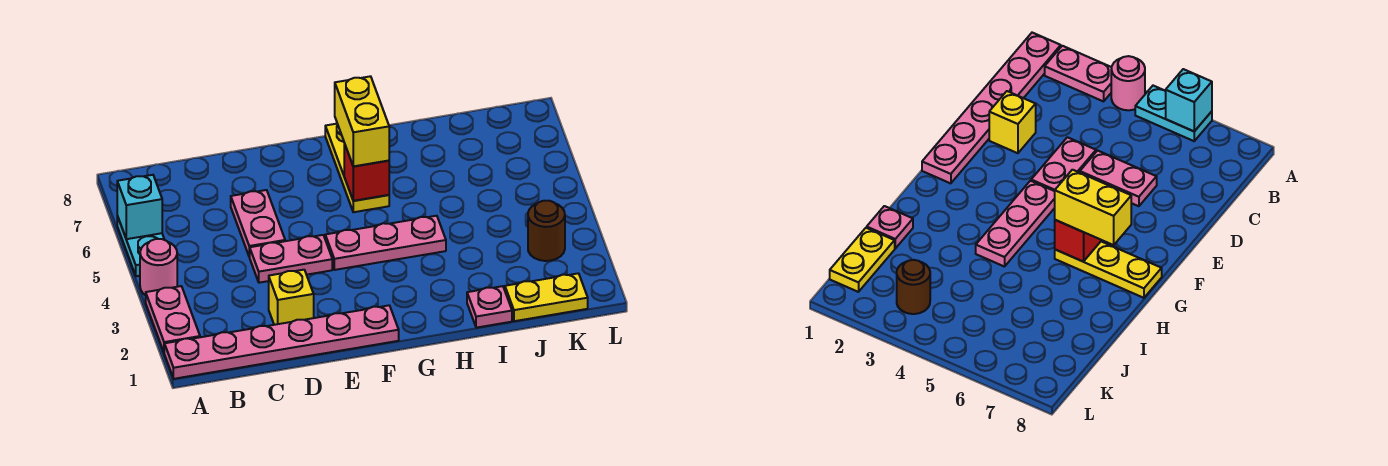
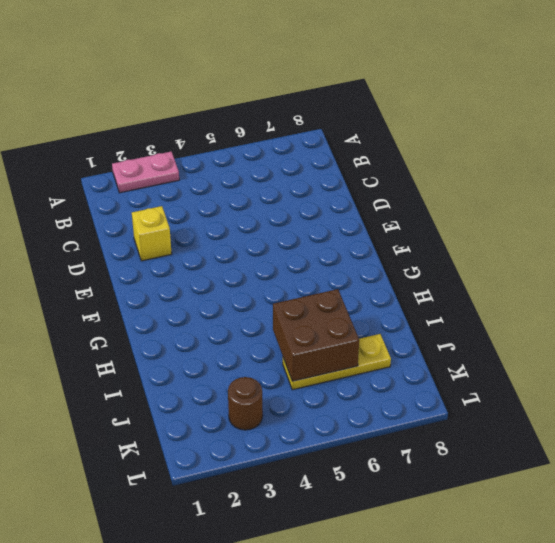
brown 2x2 brick [273,289,359,381] -> none
yellow 1x3 plate [283,334,391,390] -> yellow 1x3 plate moved to [325,124,389,212]
none -> pink 1x6 plate [164,305,399,379]
none -> pink 1x1 round brick [140,239,177,295]
none -> cyan 1x2 plate [117,216,164,276]

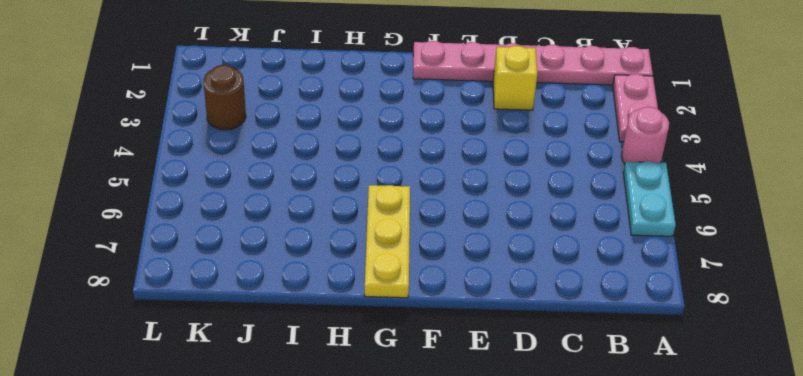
none -> pink 1x2 plate [250,235,332,283]
none -> pink 1x2 plate [231,190,285,257]
none -> pink 1x3 plate [325,216,446,270]

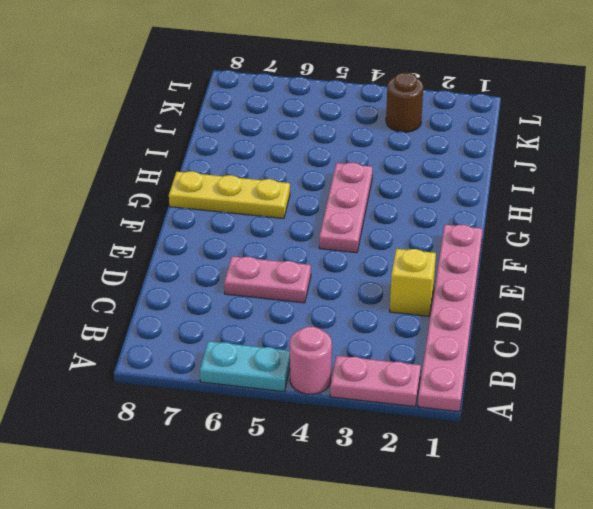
none -> pink 1x2 plate [250,235,332,283]
none -> pink 1x1 plate [467,286,512,328]
none -> yellow 1x2 plate [505,273,588,321]

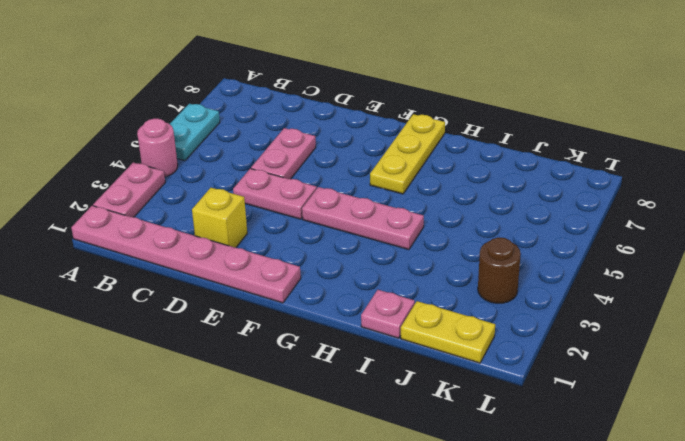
none -> cyan 1x1 brick [117,175,162,239]
none -> red 1x1 brick [344,143,389,201]
none -> yellow 1x2 brick [335,76,389,166]

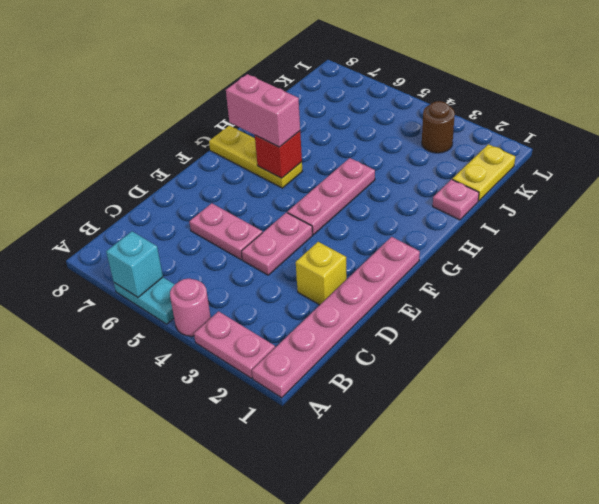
pink 1x2 brick [226,74,300,147] -> yellow 1x2 brick [335,76,389,166]

